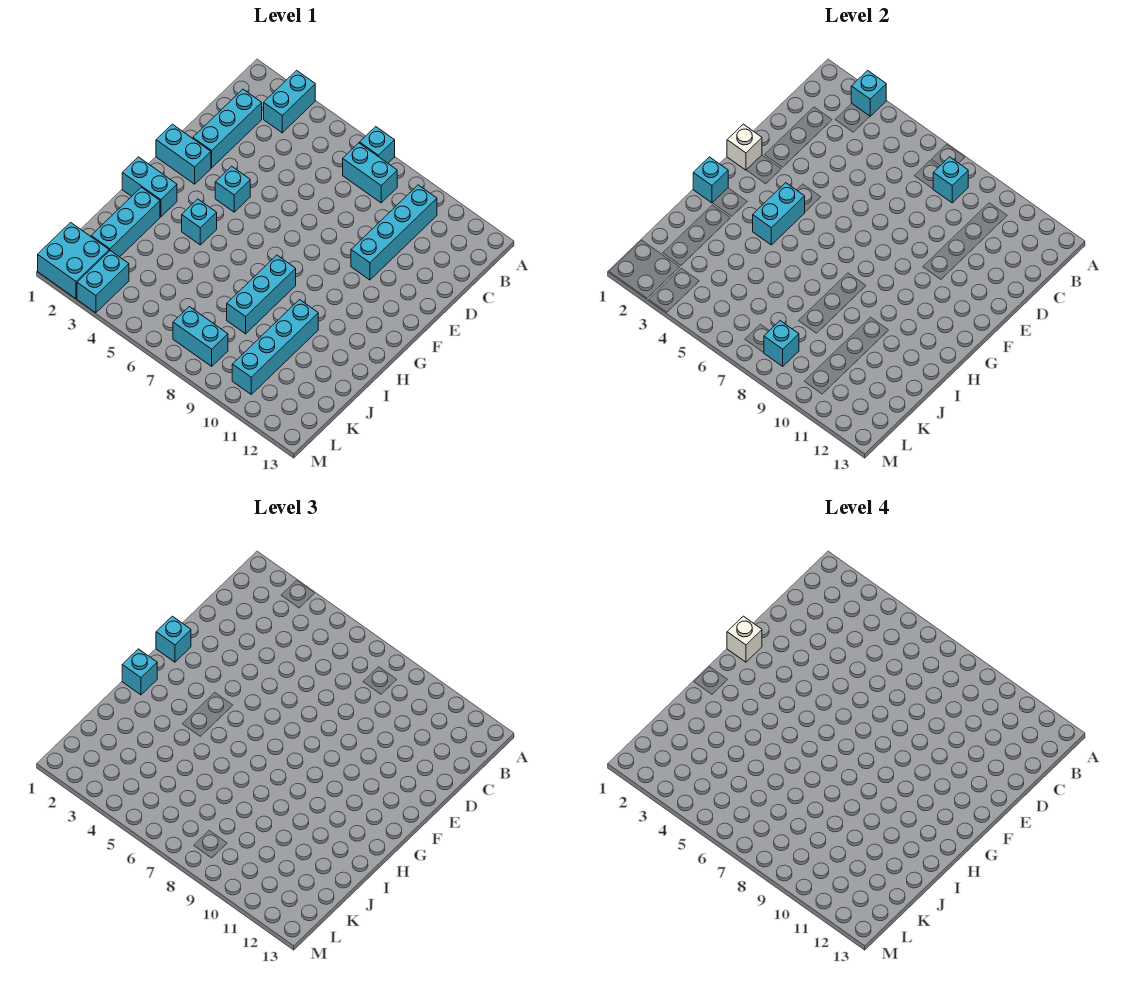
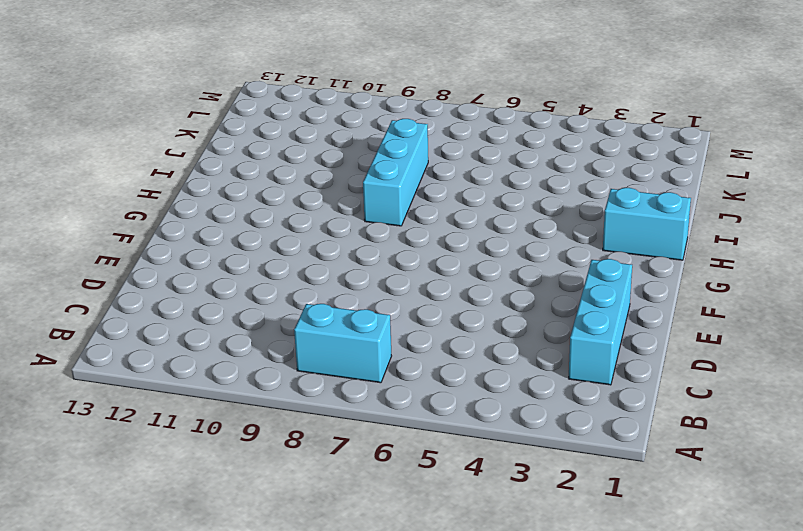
none -> cyan 1x2 brick [264,70,315,133]
none -> cyan 1x1 brick [360,127,395,163]
none -> cyan 1x4 brick [351,185,437,280]

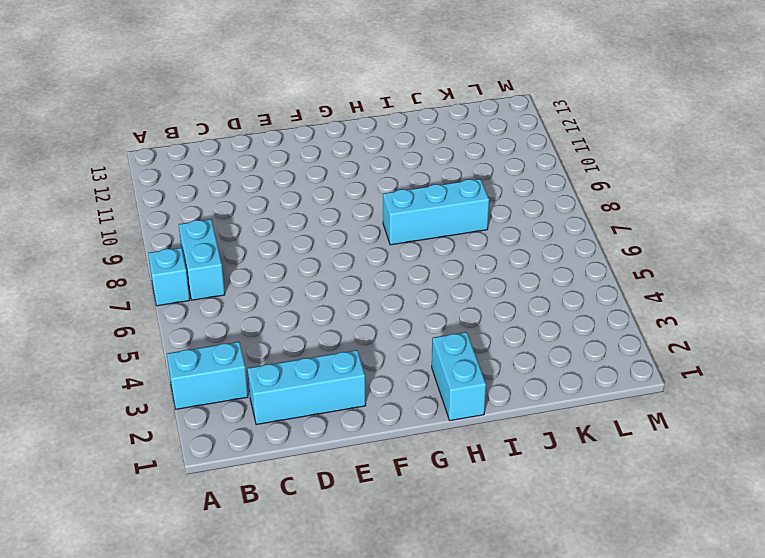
none -> cyan 1x4 brick [351,185,437,280]
none -> cyan 1x2 brick [156,124,211,184]
none -> cyan 1x1 brick [215,166,250,212]

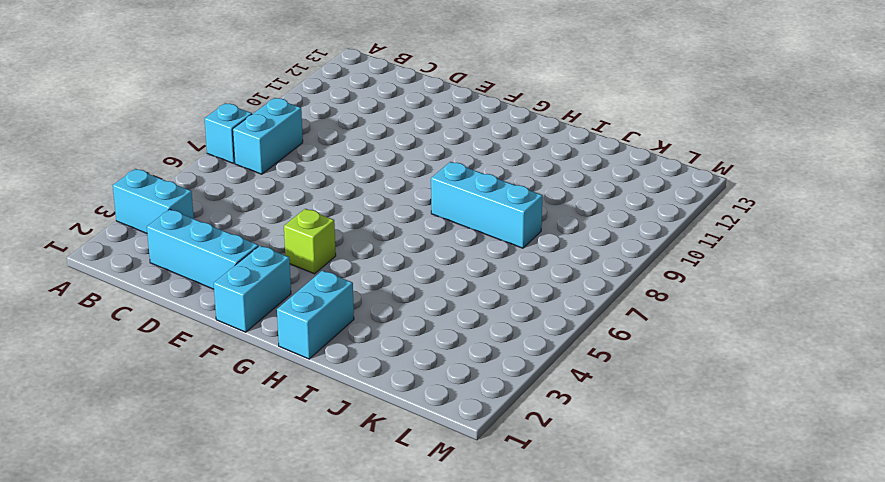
lime 1x1 brick [284,209,336,274] -> cyan 1x1 brick [215,166,250,212]
none -> cyan 1x4 brick [351,185,437,280]
none -> cyan 1x1 brick [182,199,217,245]
none -> cyan 1x3 brick [91,187,160,257]

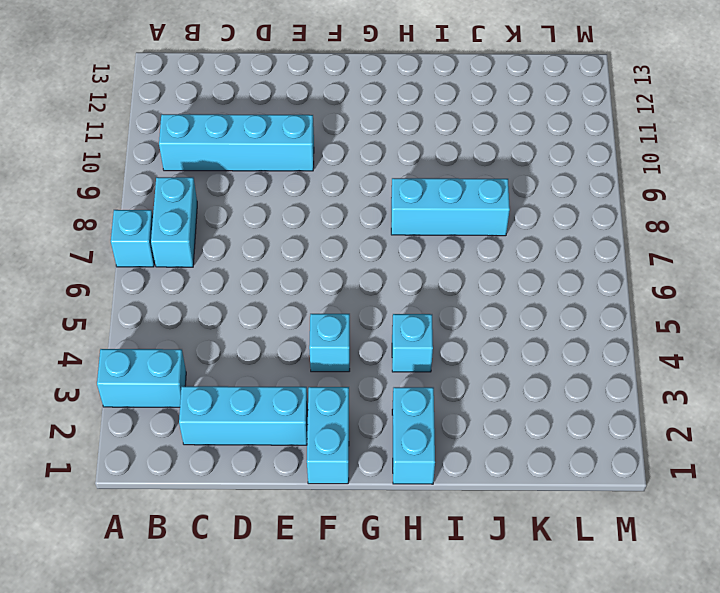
none -> cyan 1x3 brick [91,187,160,257]
none -> cyan 1x4 brick [232,300,318,394]
none -> cyan 2x2 brick [38,222,109,299]

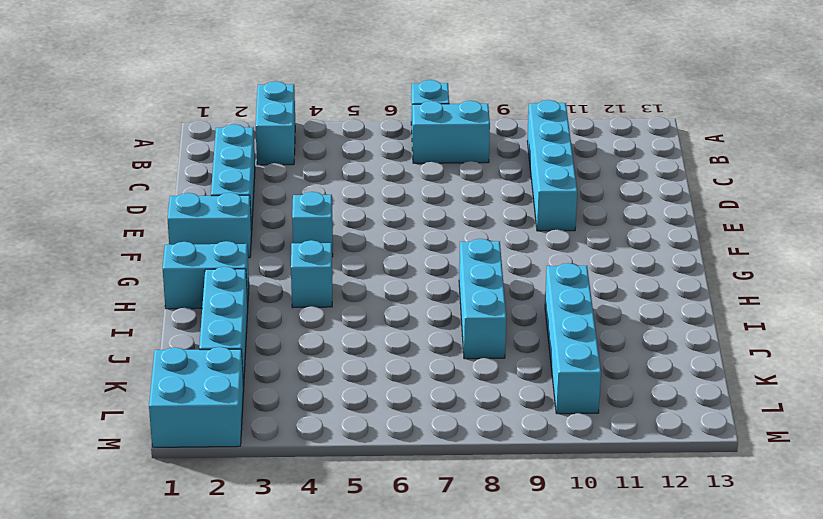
none -> cyan 1x2 brick [77,251,129,313]
none -> cyan 1x2 brick [173,307,228,366]
none -> cyan 1x1 brick [851,70,886,116]

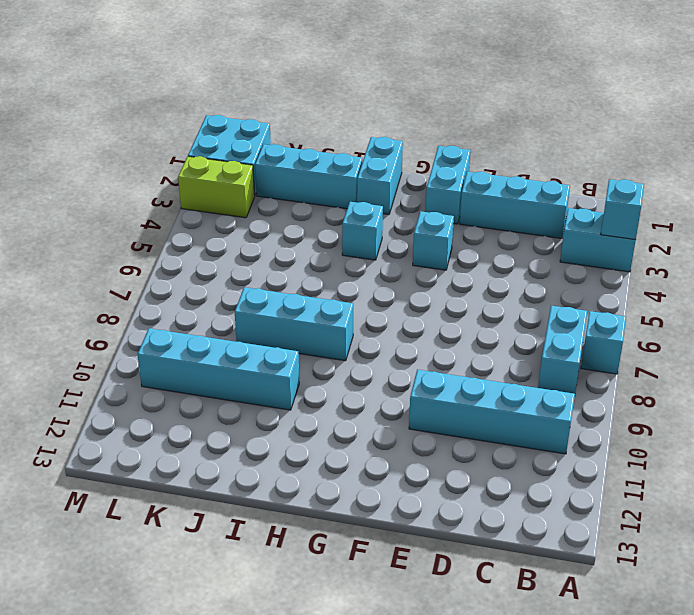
lime 1x2 brick [178,156,255,218] -> cyan 1x2 brick [77,251,129,313]
none -> cyan 1x2 brick [173,307,228,366]
none -> cyan 1x1 brick [933,157,968,203]
none -> white 1x1 brick [727,124,762,170]

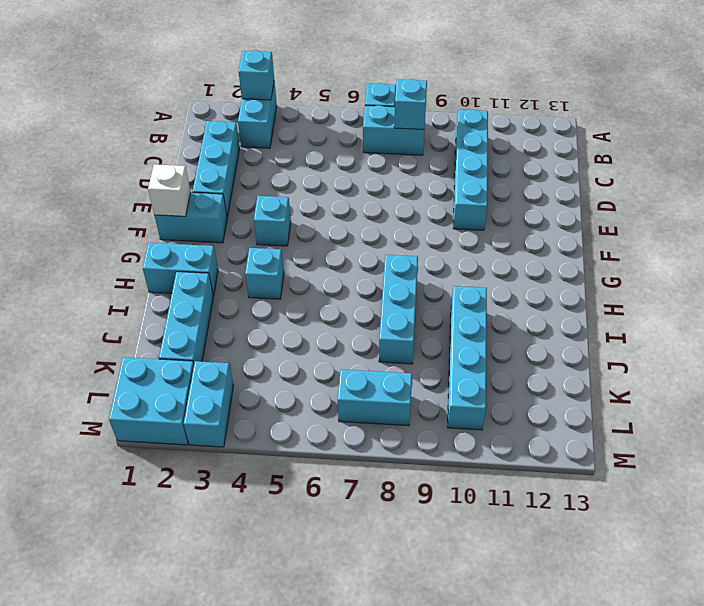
none -> cyan 1x2 brick [753,183,805,245]
none -> cyan 1x1 brick [693,157,728,203]
none -> cyan 1x1 brick [764,321,799,366]

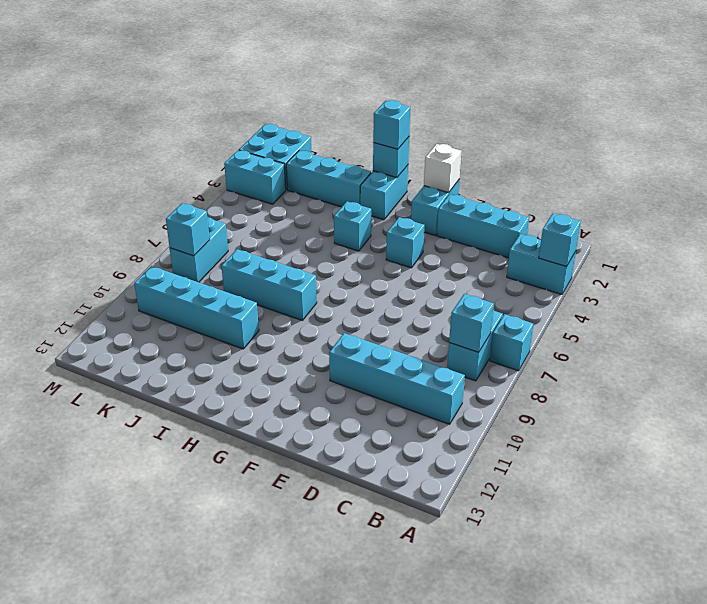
none -> cyan 1x2 brick [753,183,805,245]
none -> cyan 1x1 brick [156,616,191,662]
none -> white 1x1 brick [727,616,762,662]

